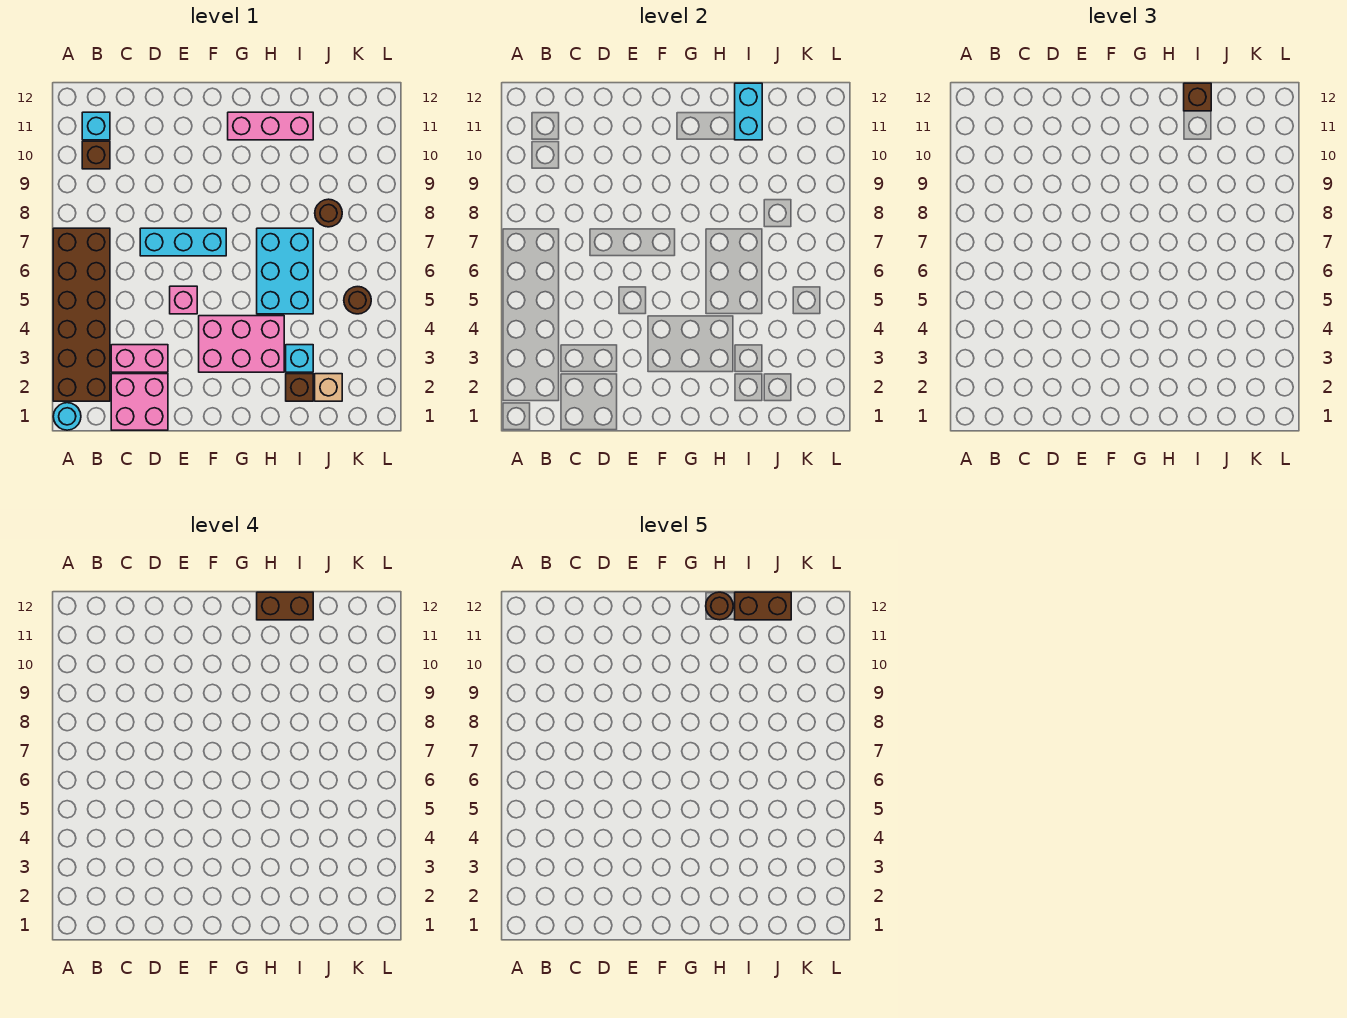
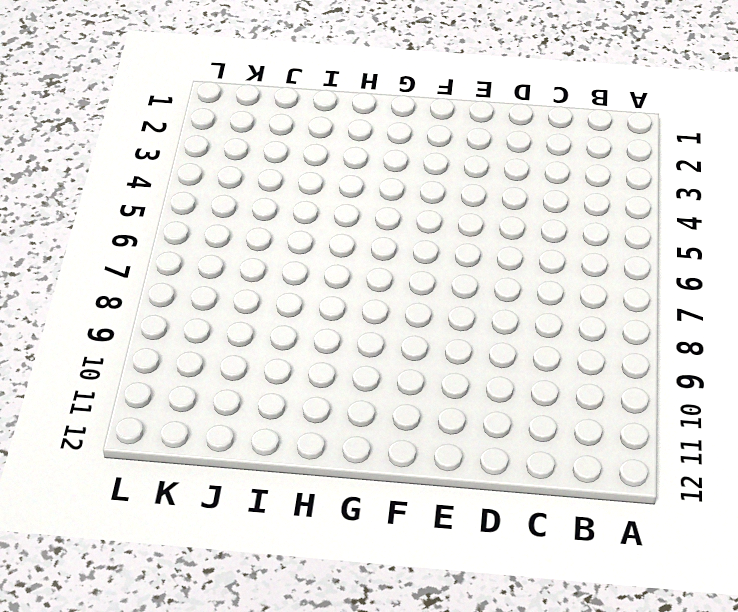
none -> cyan 1x1 round brick [53,403,81,430]
none -> brown 2x6 brick [53,228,110,401]
none -> brown 1x1 brick [82,141,110,169]

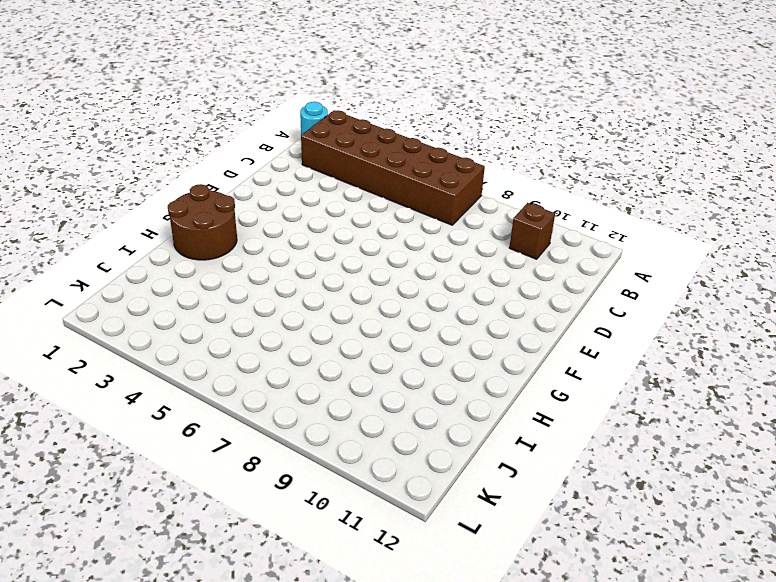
brown 2x2 round brick [168,184,237,260] -> none
none -> cyan 1x1 brick [82,112,110,140]
none -> pink 2x2 brick [111,374,168,430]
none -> pink 1x2 brick [111,345,168,372]

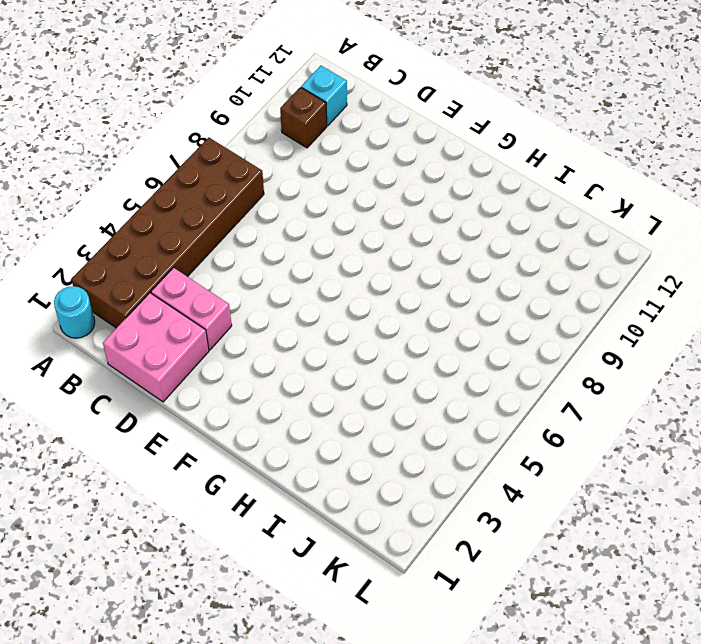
none -> cyan 1x3 brick [140,228,226,256]
none -> pink 1x1 brick [170,286,197,314]
none -> pink 2x3 brick [199,316,284,372]

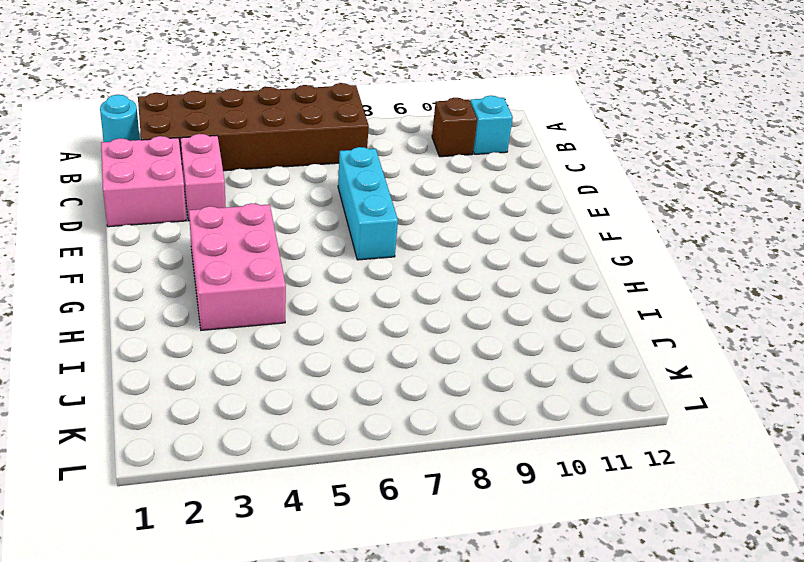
none -> pink 1x1 brick [170,286,197,314]
none -> pink 1x3 brick [228,112,313,140]
none -> cyan 2x3 brick [257,228,313,314]

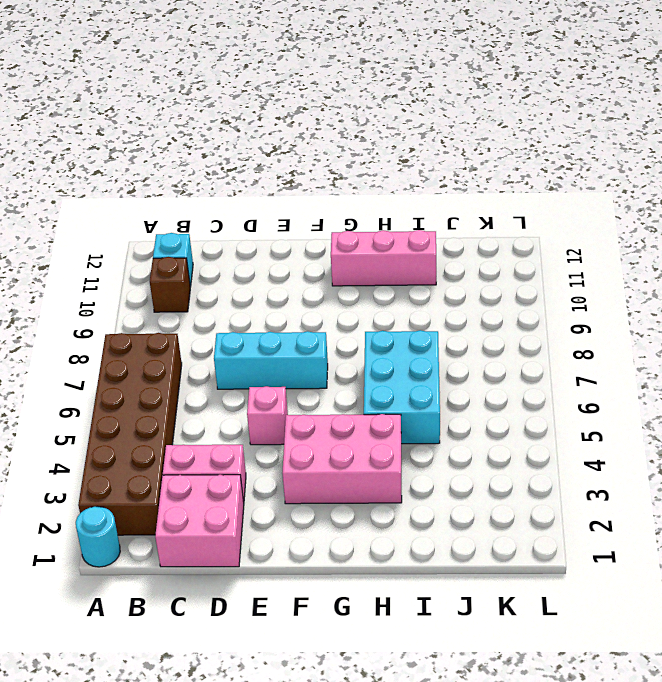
none -> brown 1x1 brick [286,374,313,401]
none -> cyan 1x1 brick [286,345,313,372]
none -> tan 1x1 brick [315,374,342,401]

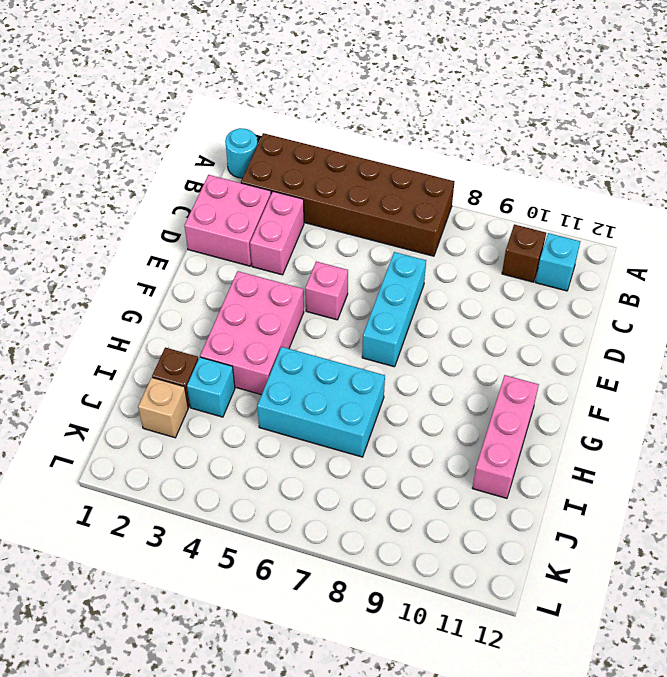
none -> brown 1x1 round brick [315,199,342,227]
none -> brown 1x1 round brick [344,287,371,314]
none -> cyan 1x2 brick [735,83,762,140]

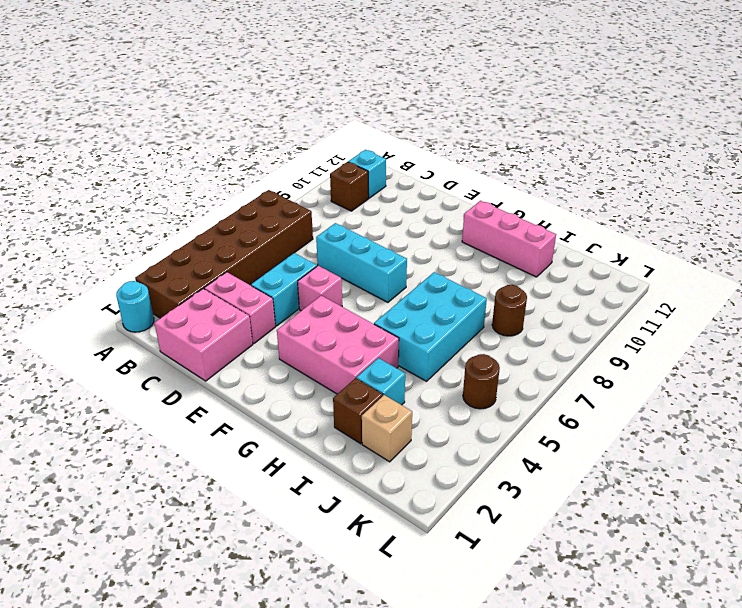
cyan 1x2 brick [251,253,317,326] -> cyan 1x2 brick moved to [735,83,762,140]
none -> brown 1x1 brick [1184,83,1211,111]
none -> brown 1x2 brick [257,592,313,620]
none -> brown 1x1 round brick [706,592,733,620]

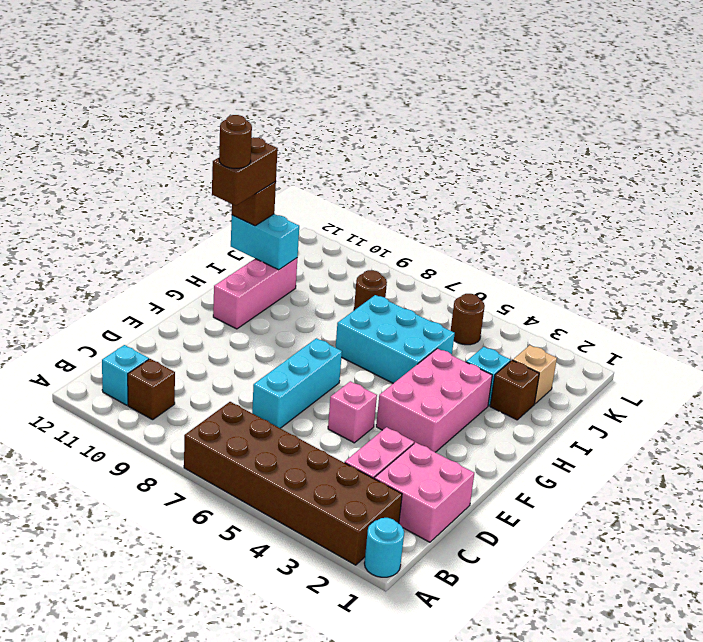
none -> brown 1x2 brick [735,592,791,620]

